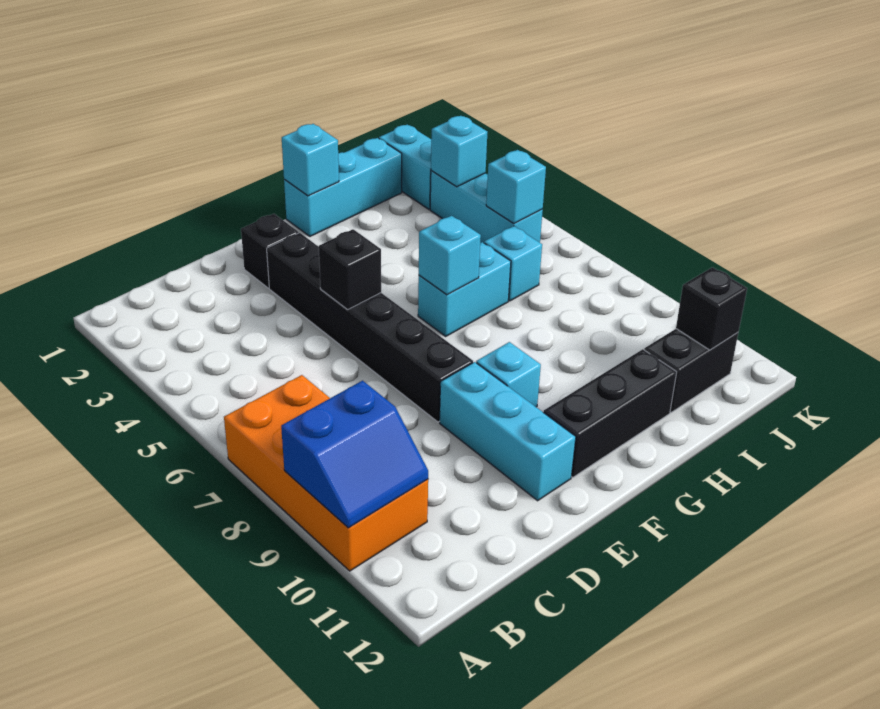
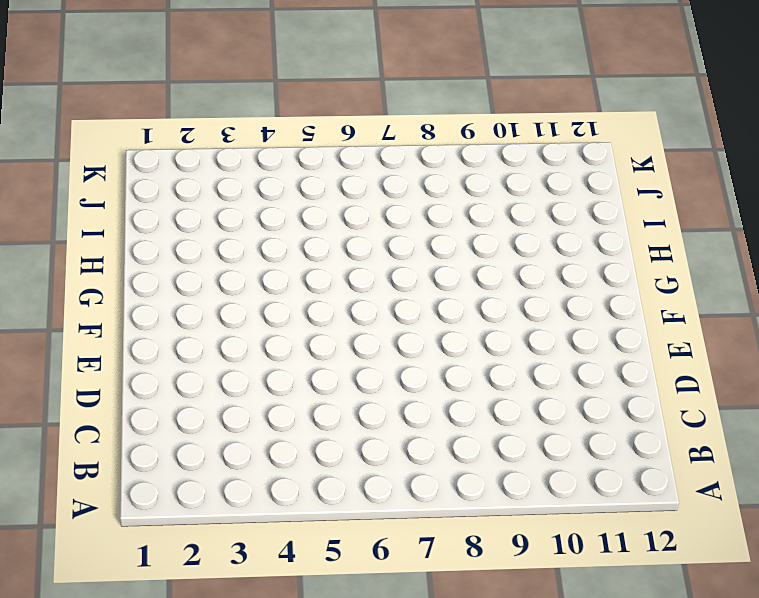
none -> orange 2x4 brick [224,375,428,571]
none -> black 1x1 brick [241,214,299,288]
none -> black 1x6 brick [267,233,473,422]

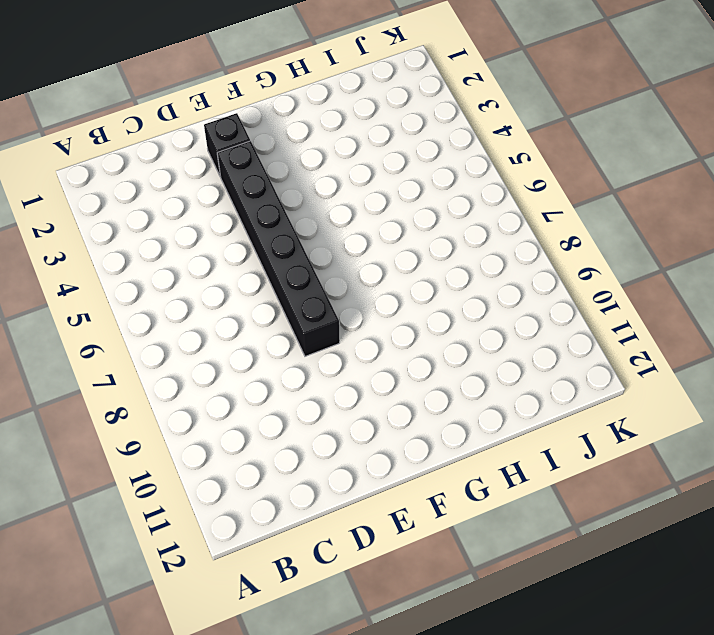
none -> orange 2x4 brick [224,375,428,571]
none -> cyan 1x3 brick [440,362,576,501]
none -> cyan 1x1 brick [476,342,541,407]

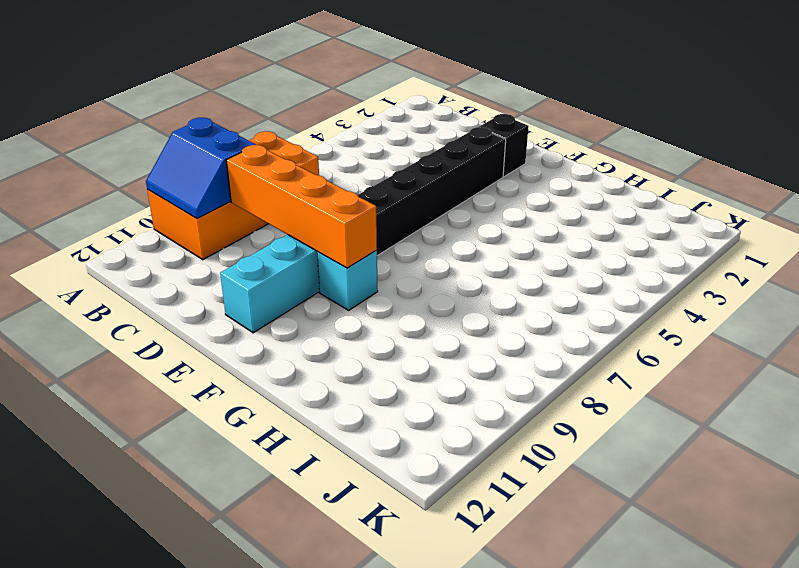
orange 1x4 brick [226,145,377,268] -> none
none -> black 1x3 brick [543,349,677,477]
none -> cyan 1x3 brick [284,138,402,236]
none -> cyan 1x2 brick [418,242,511,336]

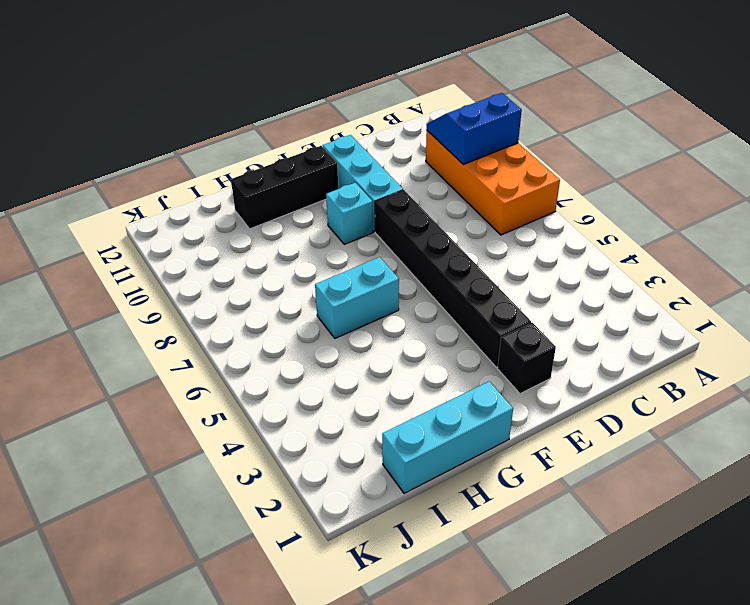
none -> cyan 1x1 brick [484,226,542,301]
none -> black 1x2 brick [644,329,738,412]
none -> cyan 1x2 brick [379,124,431,209]

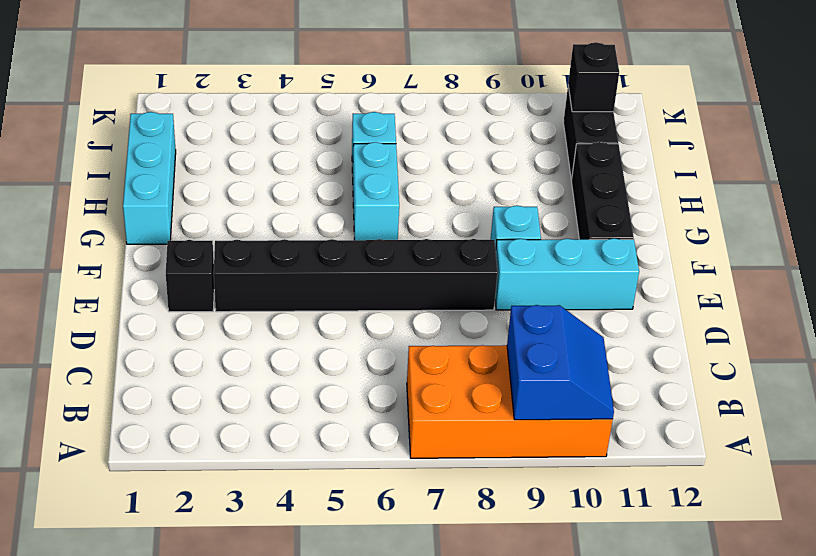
none -> cyan 1x2 brick [379,124,431,209]
none -> cyan 1x3 brick [430,171,543,243]
none -> black 1x1 brick [319,229,381,310]

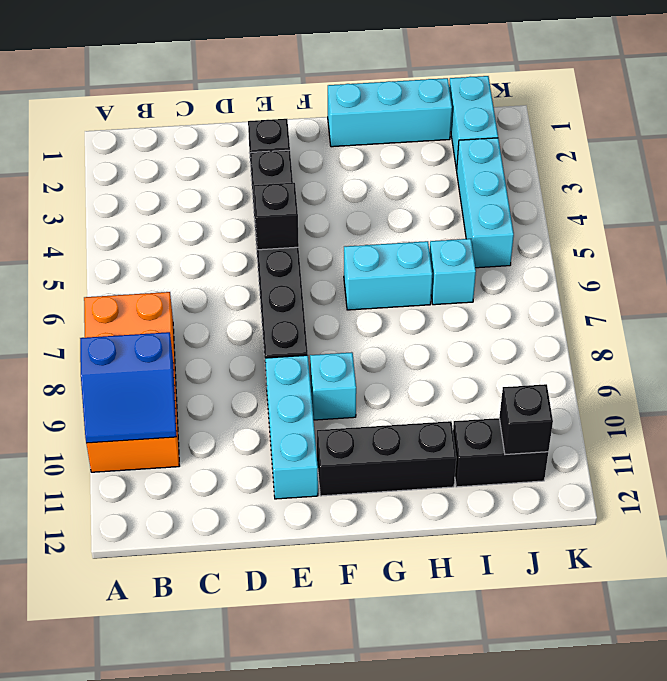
none -> cyan 1x1 brick [282,124,339,196]
none -> cyan 1x1 brick [419,216,481,295]
none -> cyan 1x1 brick [431,116,487,187]

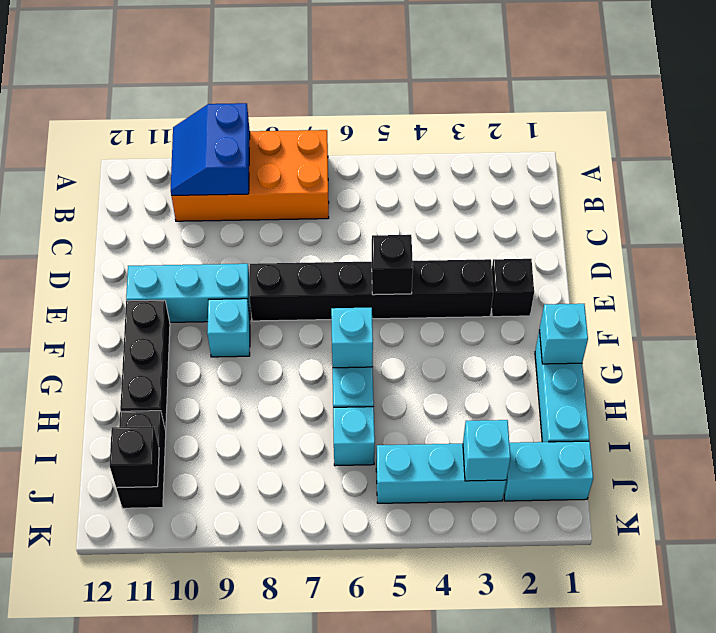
none -> cyan 1x1 brick [486,150,546,224]

